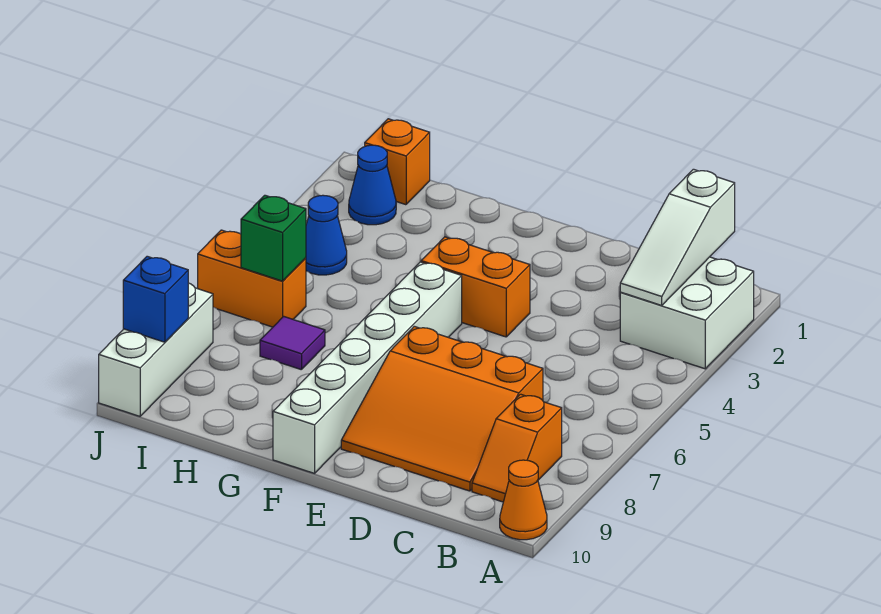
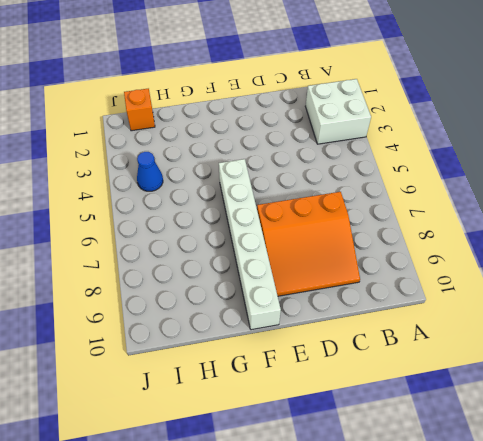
none -> orange 1x1 cone [500,460,547,540]
none -> orange 1x2 slope [472,394,562,502]
none -> orange 1x2 brick [421,237,530,337]

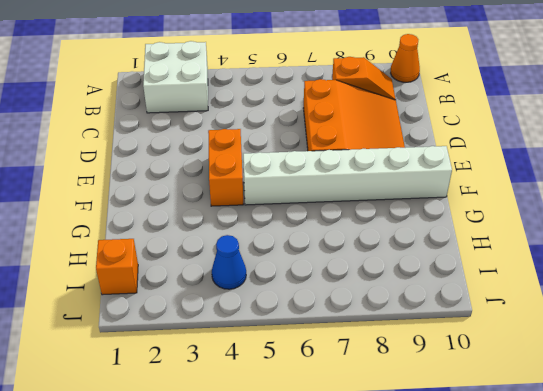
none -> purple 1x1 tile [260,316,325,370]
none -> blue 1x1 cone [349,145,396,225]
none -> orange 1x2 brick [198,230,306,327]

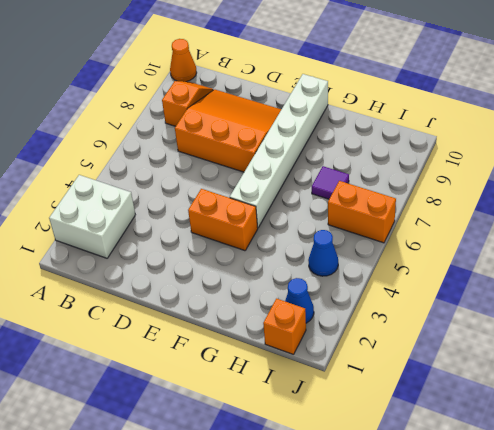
none -> white 1x3 brick [99,283,213,416]
none -> white 1x3 slope [620,169,735,305]
none -> green 1x1 brick [241,195,306,281]

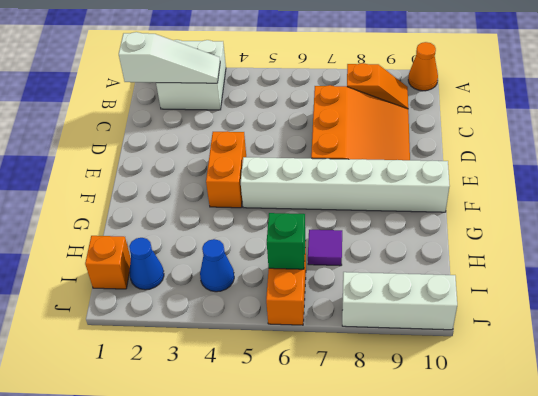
none -> blue 1x1 brick [123,256,188,342]

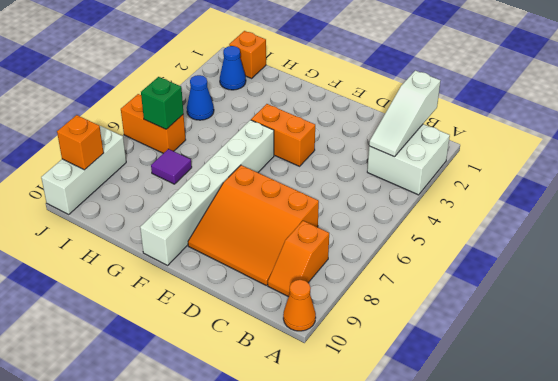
orange 1x1 brick [57,115,104,170] -> blue 1x1 brick [123,256,188,342]

